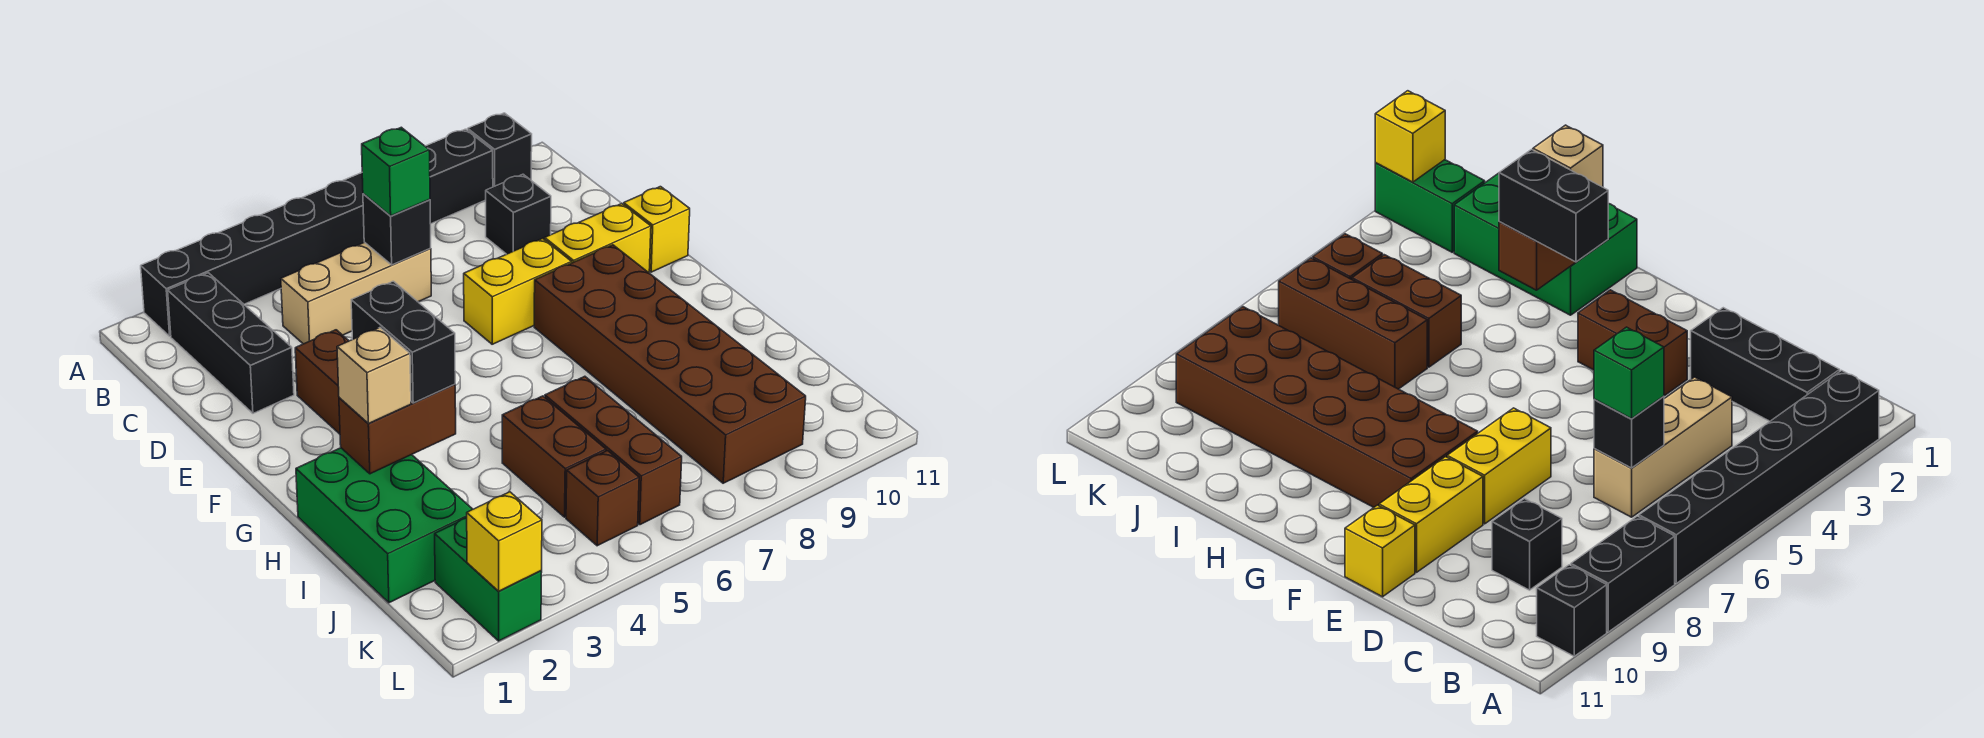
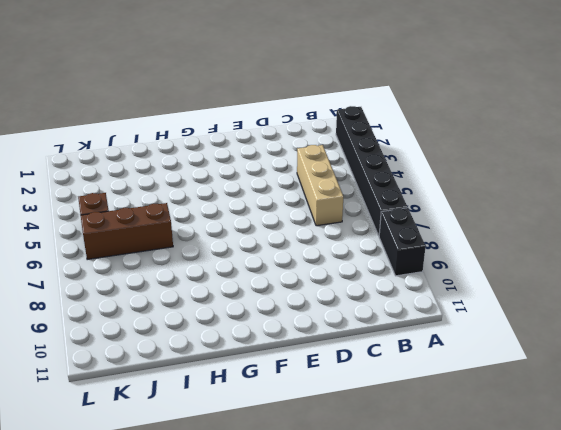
none -> black 1x1 brick [468,113,532,187]
none -> black 1x3 brick [168,273,294,413]
none -> black 1x1 brick [486,174,551,254]

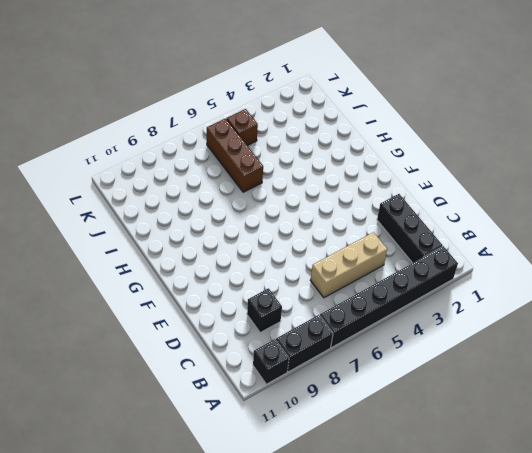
none -> brown 1x2 brick [295,330,349,434]
none -> yellow 1x2 brick [464,238,572,344]
none -> yellow 1x2 brick [545,204,651,273]

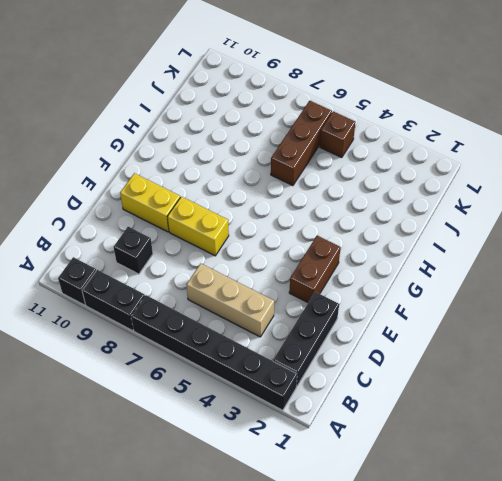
none -> yellow 1x1 brick [624,187,690,272]
none -> brown 2x6 brick [534,245,806,483]
none -> green 2x3 brick [296,448,473,603]

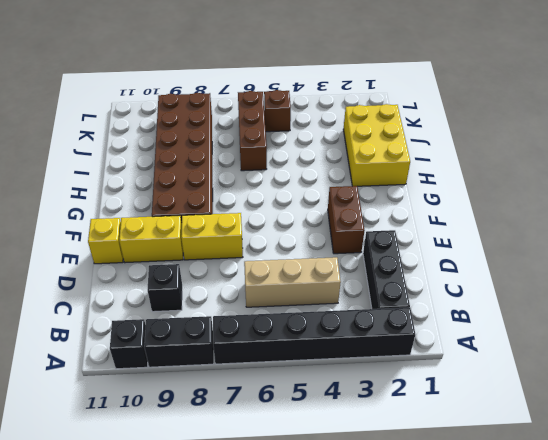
yellow 2x3 brick [343,104,410,186] -> green 2x3 brick [296,448,473,603]
none -> brown 1x2 brick [502,396,606,517]
none -> green 1x2 brick [435,518,542,641]
none -> black 1x1 brick [363,194,431,265]

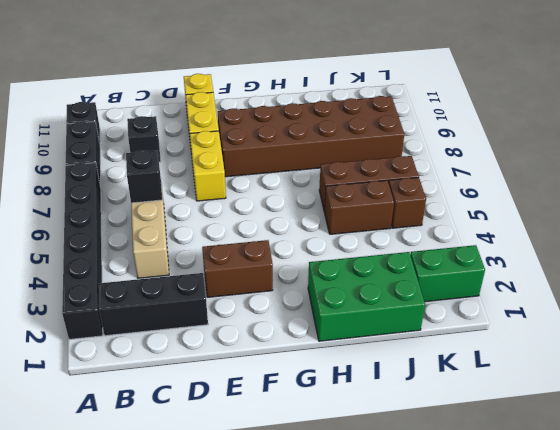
none -> brown 1x2 brick [339,384,456,474]
none -> yellow 1x1 brick [467,492,542,591]
none -> green 1x1 brick [362,127,430,216]

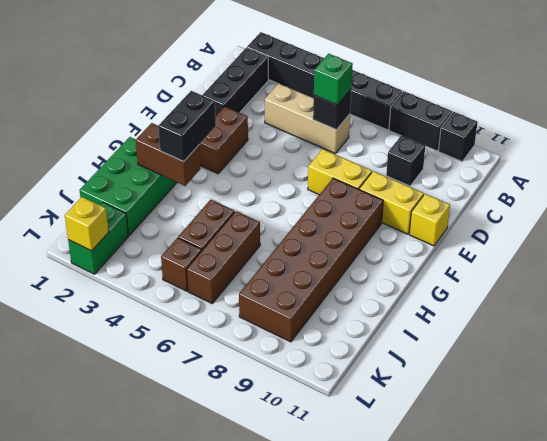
none -> tan 1x1 brick [337,328,411,424]

